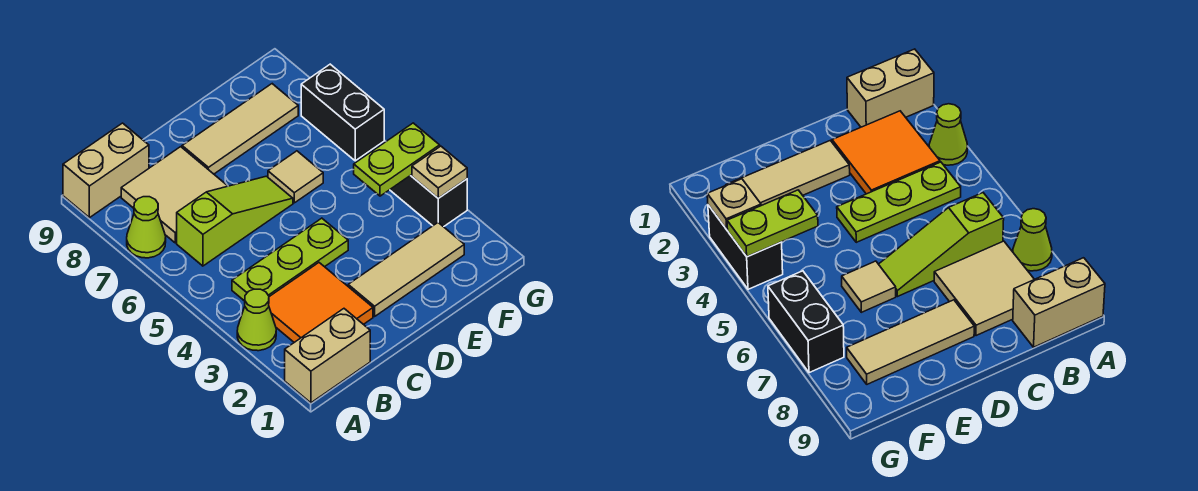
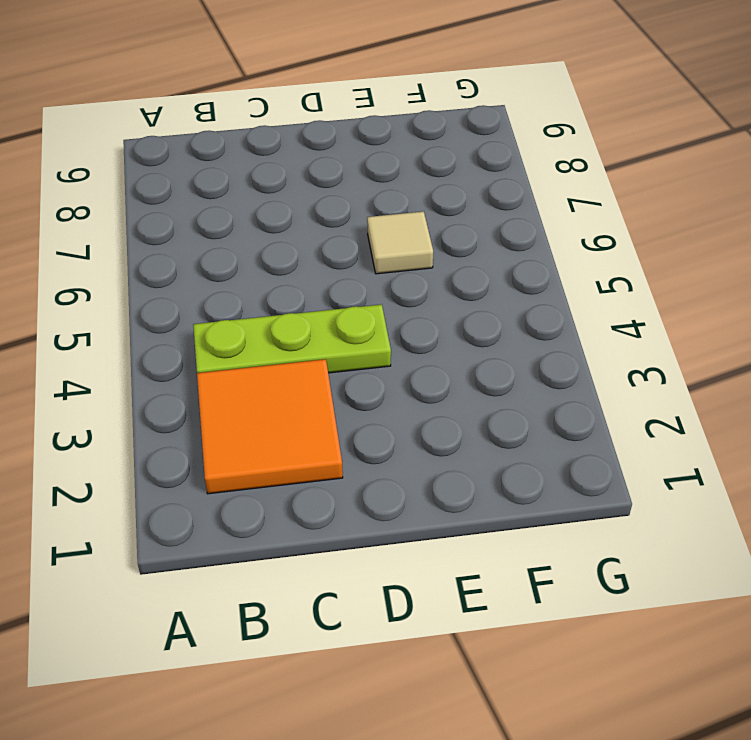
none -> tan 1x2 brick [285,309,370,403]
none -> lime 1x1 cone [237,289,276,351]
none -> lime 1x1 cone [127,197,166,258]

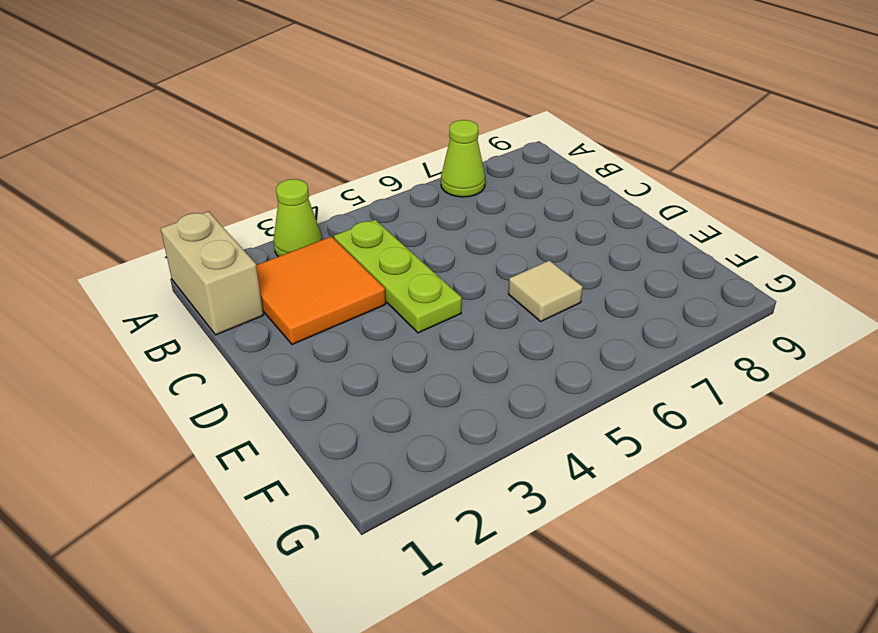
none -> tan 1x2 brick [63,123,149,218]
none -> lime 1x3 slope [177,176,293,266]
none -> tan 2x2 tile [121,147,227,243]

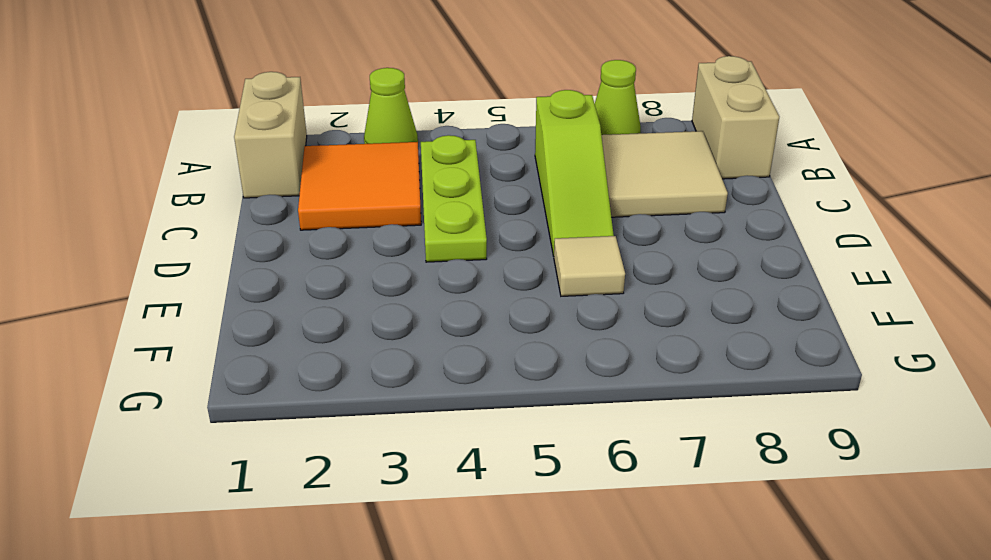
none -> tan 1x3 tile [348,223,464,316]
none -> tan 1x3 tile [182,84,298,174]
none -> black 1x2 brick [390,175,467,227]

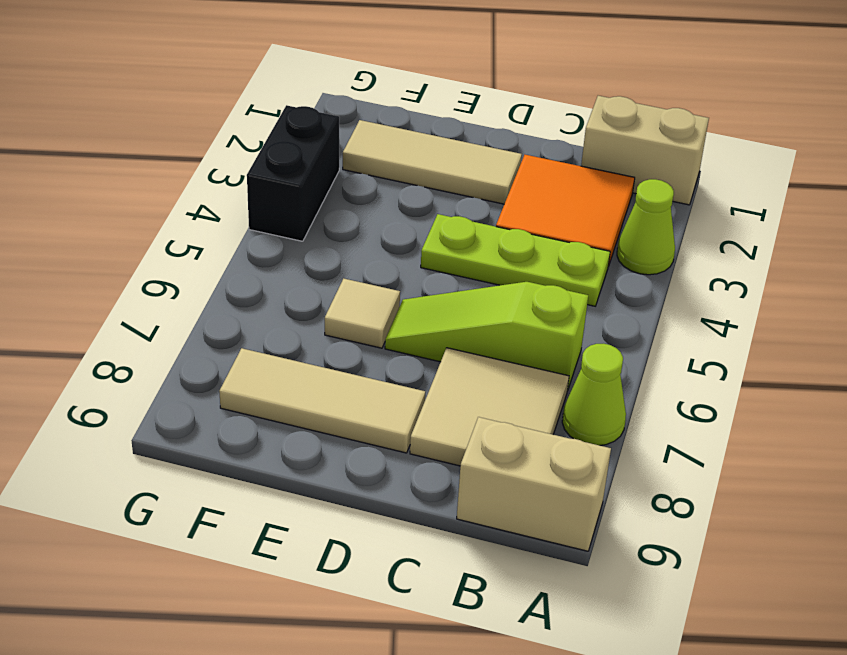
none -> black 1x2 brick [301,64,384,161]
none -> lime 1x2 plate [354,123,440,196]
none -> tan 1x1 plate [412,146,467,198]

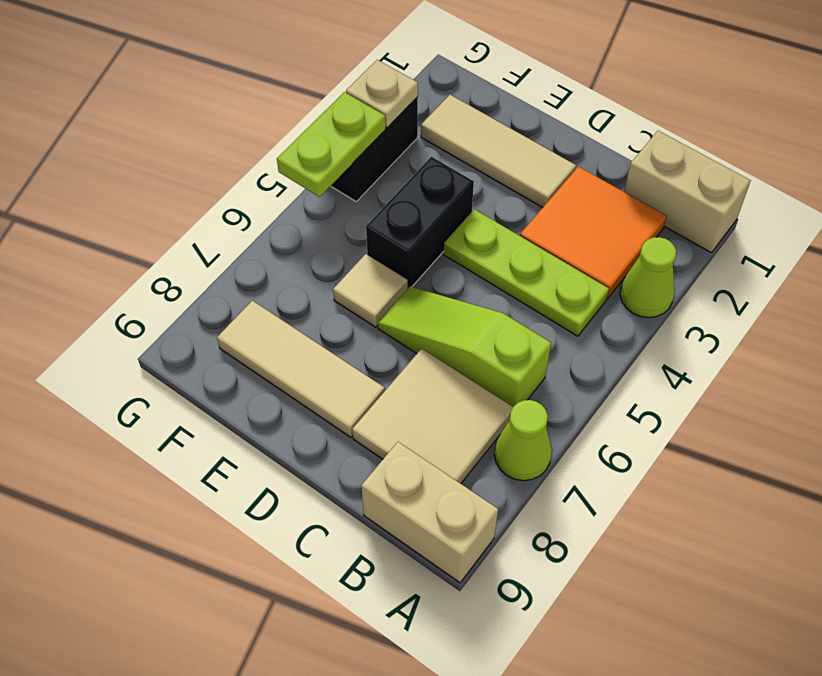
black 1x2 brick [366,157,474,288] -> black 1x2 brick moved to [301,64,384,161]
lime 1x2 plate [277,92,386,197] -> lime 1x2 plate turned to [354,123,440,196]

